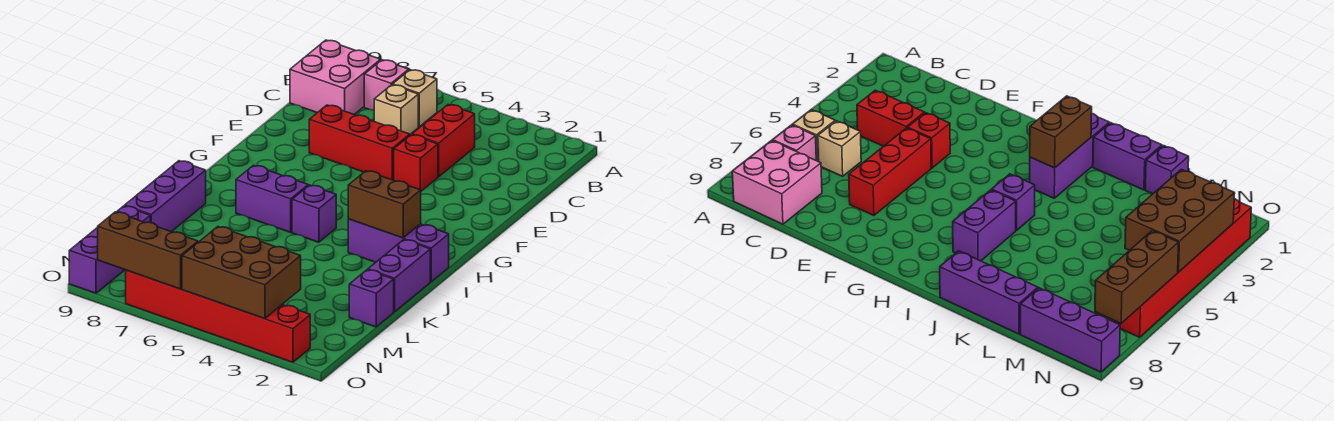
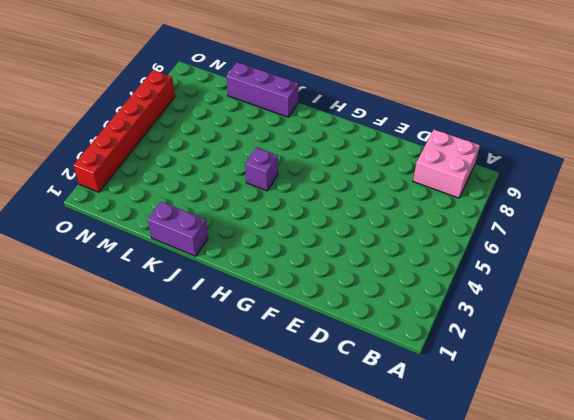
none -> tan 1x1 brick [393,70,437,127]
none -> pink 1x1 brick [364,60,409,110]
none -> red 1x2 brick [412,105,475,177]

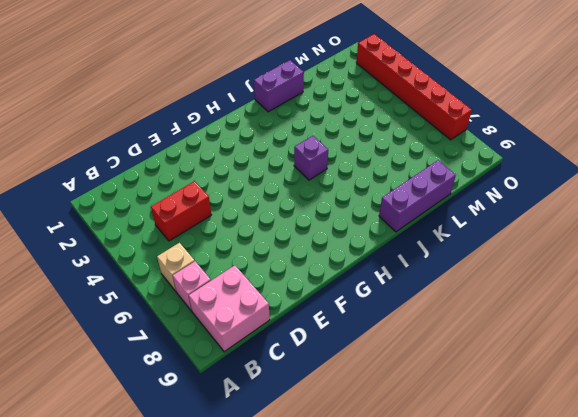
none -> tan 1x1 brick [374,85,418,134]
none -> red 1x1 brick [394,135,438,191]
none -> red 1x3 brick [309,105,410,180]

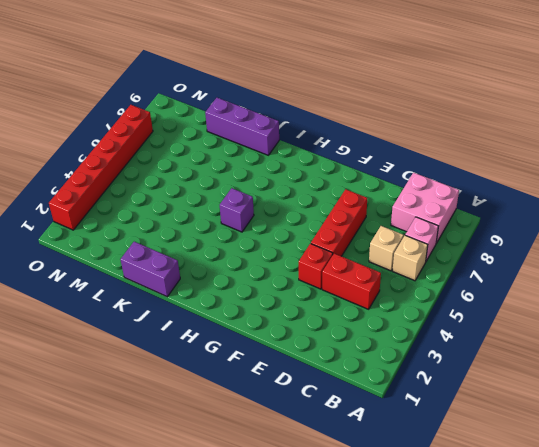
none -> purple 1x3 brick [348,219,449,282]
none -> purple 1x2 brick [236,165,308,232]
none -> purple 1x1 brick [349,270,394,327]

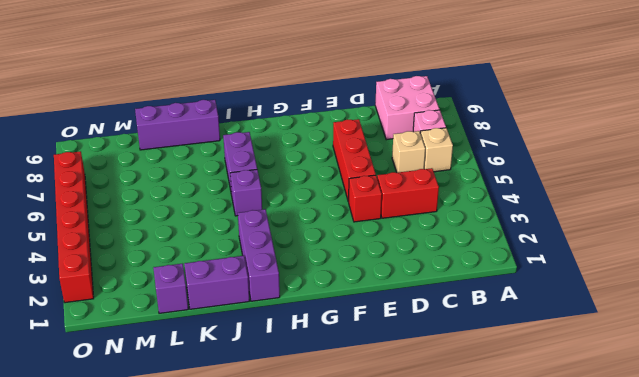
none -> purple 1x3 brick [69,206,150,293]
none -> brown 1x2 brick [348,171,421,238]
none -> brown 2x3 brick [182,227,301,319]

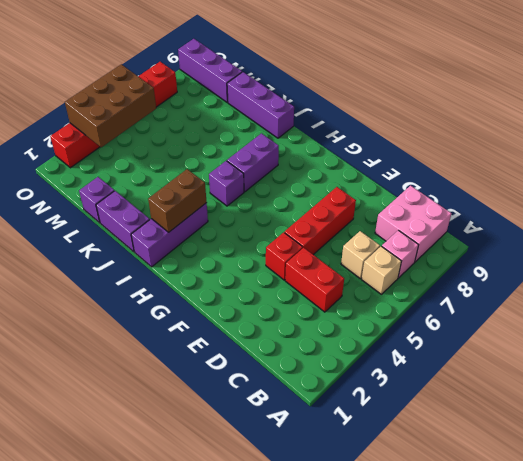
none -> brown 1x3 brick [98,212,198,289]

